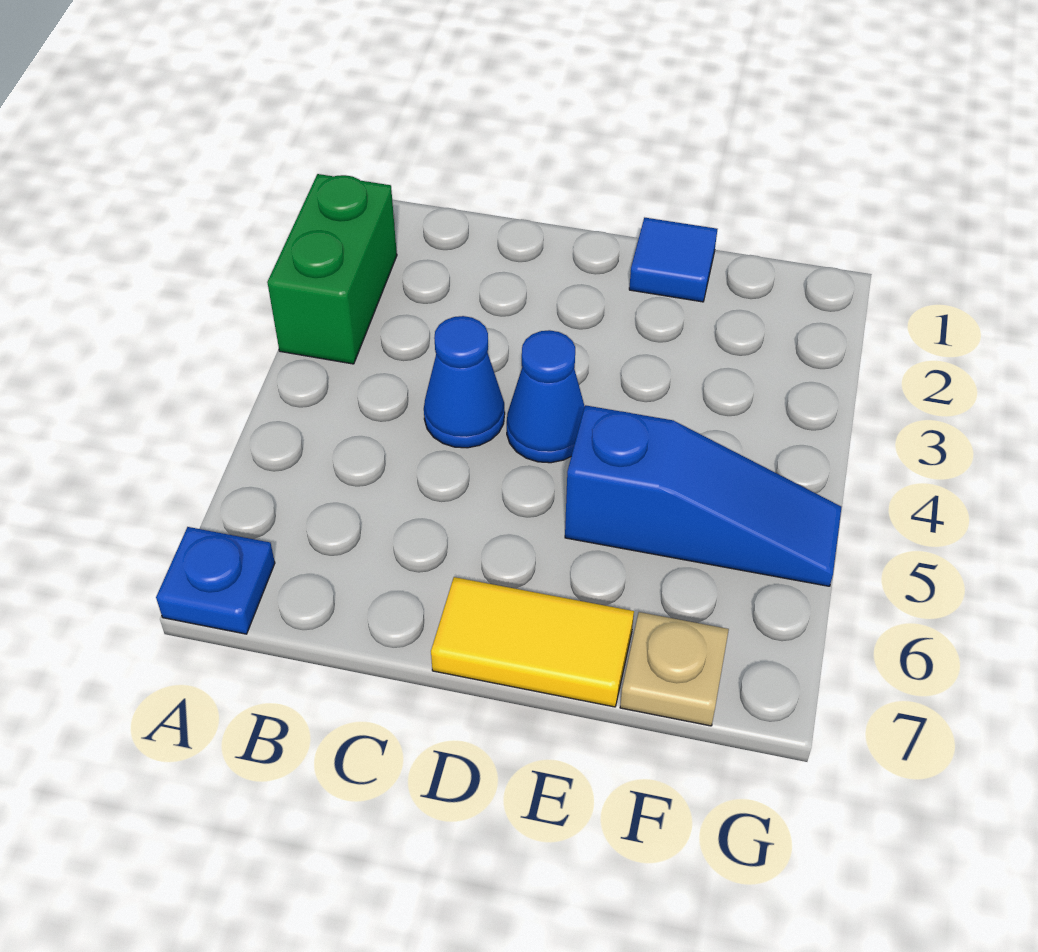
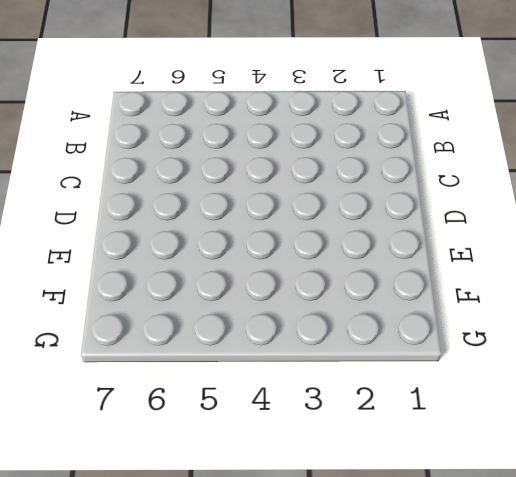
none -> green 1x2 brick [267,174,397,364]
none -> blue 1x1 plate [156,527,275,634]

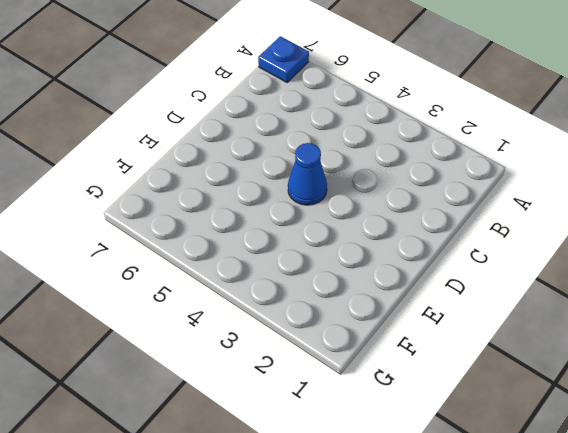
none -> green 1x2 brick [267,174,397,364]
none -> blue 1x1 cone [424,316,505,448]

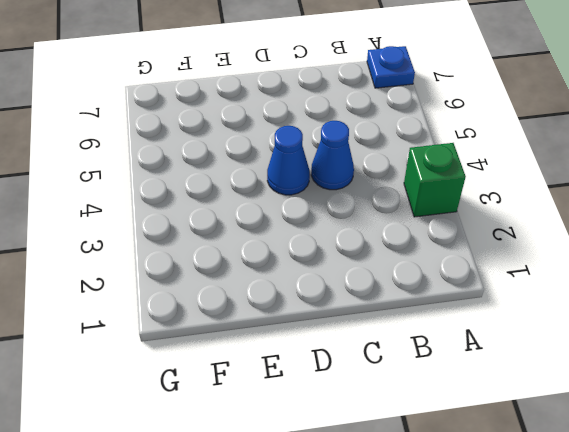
green 1x1 brick [404,143,466,217] -> green 1x2 brick [267,174,397,364]
none -> yellow 1x2 tile [431,577,634,707]
none -> blue 1x1 tile [629,218,717,302]

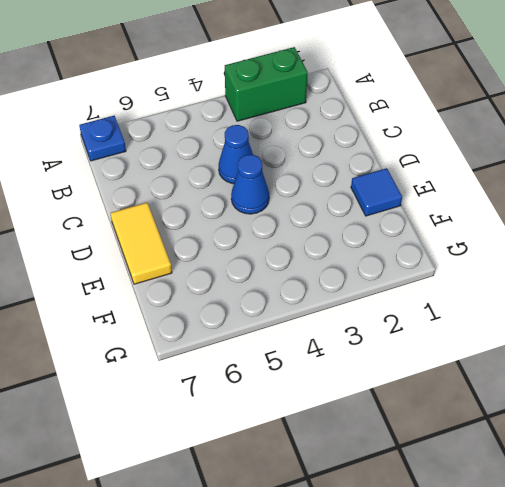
none -> blue 1x3 slope [565,405,841,586]
none -> tan 1x1 plate [620,612,729,726]

